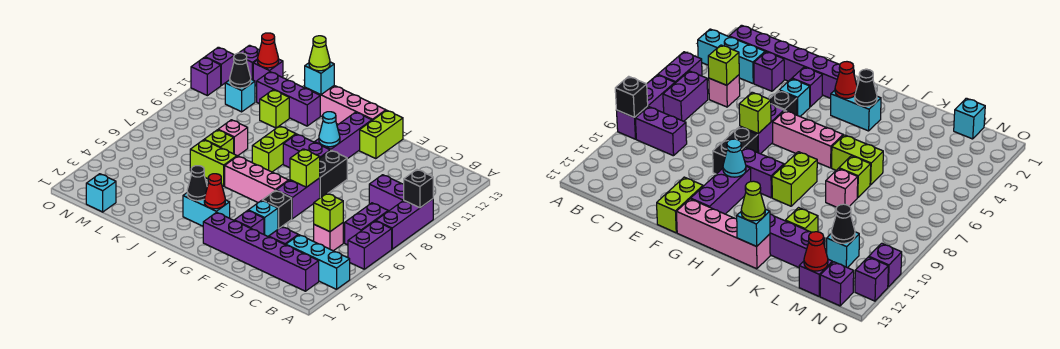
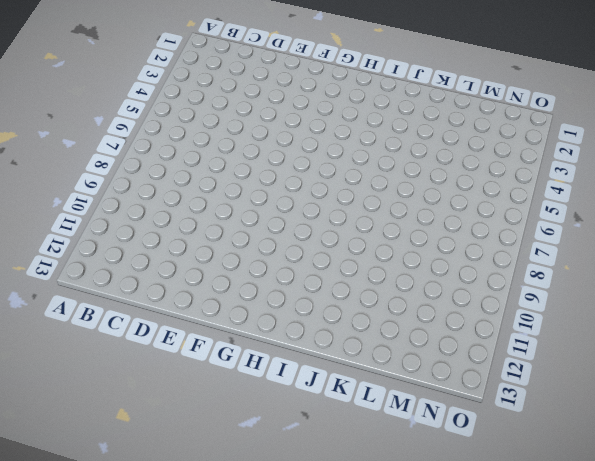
none -> cyan 1x3 brick [286,235,350,289]
none -> purple 1x2 brick [348,221,392,269]
none -> purple 1x3 brick [376,199,433,249]
none -> purple 1x6 brick [203,212,319,291]

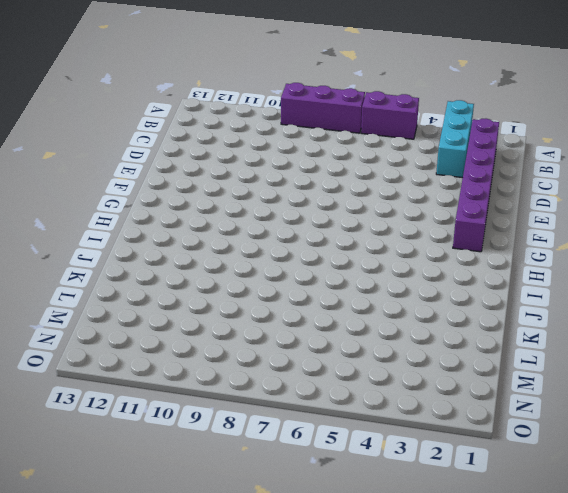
none -> purple 1x2 brick [345,203,388,245]
none -> purple 1x2 brick [369,175,404,211]
none -> pink 1x1 brick [314,223,343,251]
none -> purple 1x1 brick [269,227,298,245]

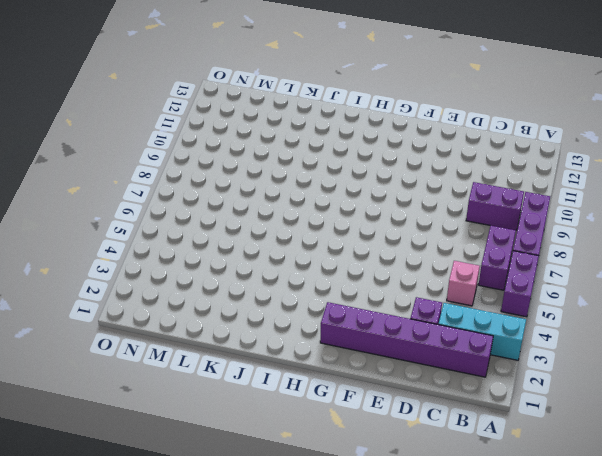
none -> purple 1x1 brick [234,210,264,234]
none -> cyan 1x1 brick [248,200,278,236]
none -> black 1x1 brick [262,190,292,229]
none -> purple 1x2 brick [276,178,320,219]

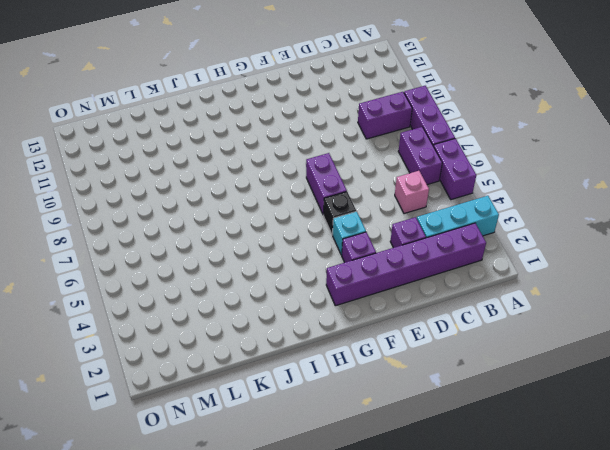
none -> black 1x2 brick [320,150,347,198]
none -> lime 1x2 brick [360,110,403,159]
none -> pink 1x3 brick [225,156,289,203]
none -> purple 1x2 brick [283,134,330,168]

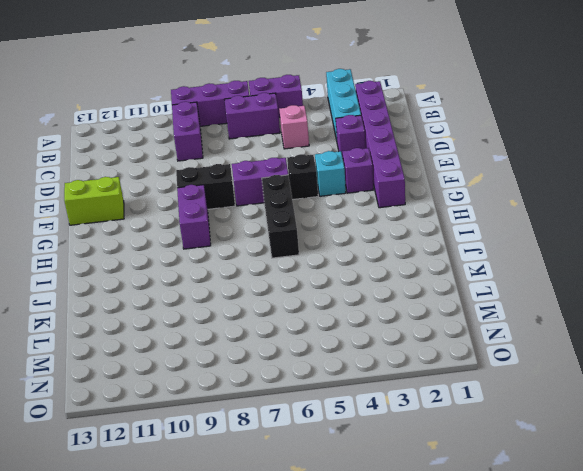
black 1x3 brick [262,175,299,258] -> pink 1x3 brick [225,156,289,203]
none -> purple 1x3 brick [315,112,372,159]
none -> pink 1x4 brick [305,86,386,124]
none -> cyan 1x2 brick [183,193,230,226]
none -> lime 1x2 brick [252,126,296,172]

